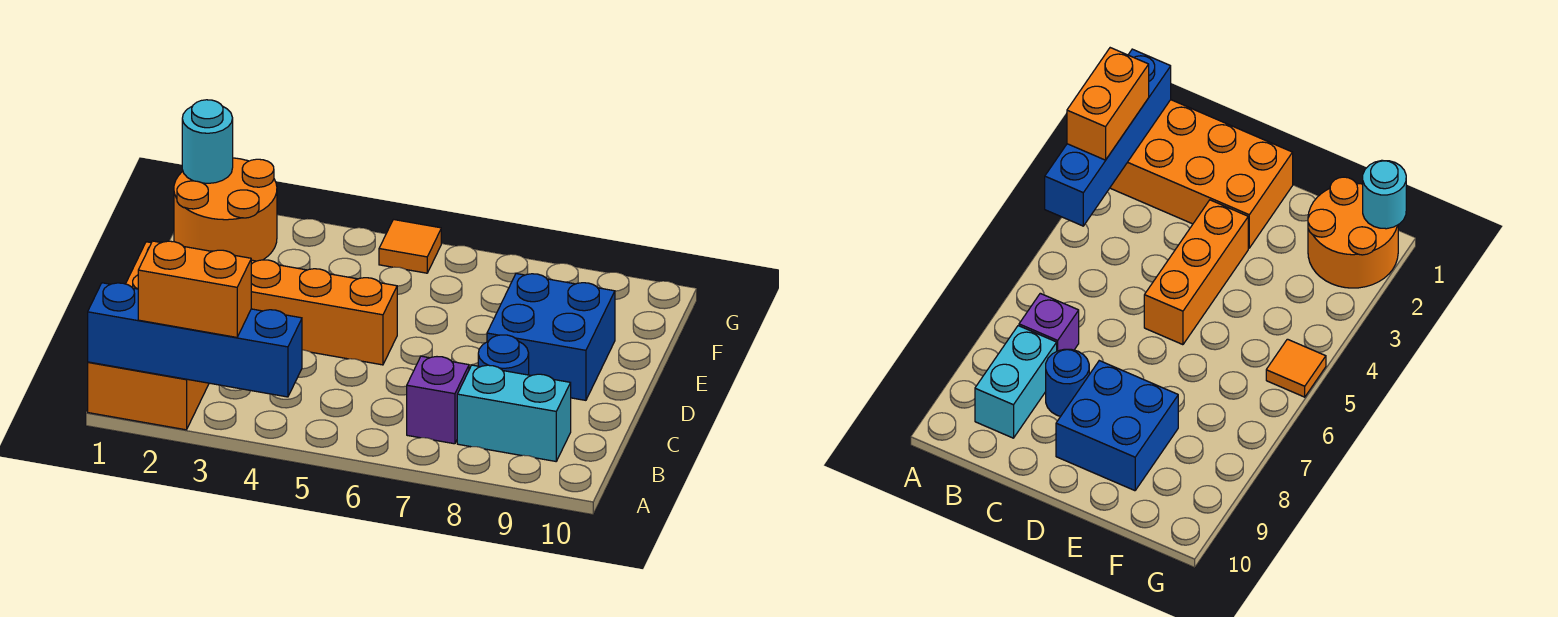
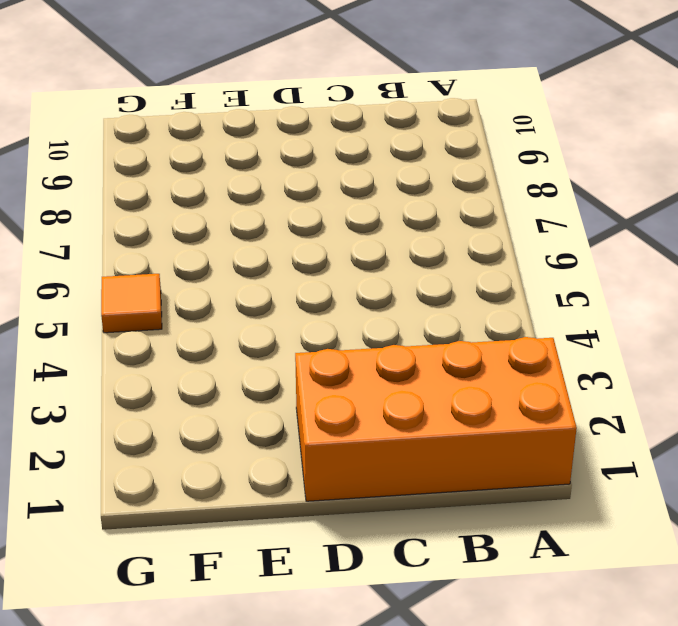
none -> purple 1x1 brick [407,356,469,444]
none -> cyan 1x2 brick [457,365,571,461]

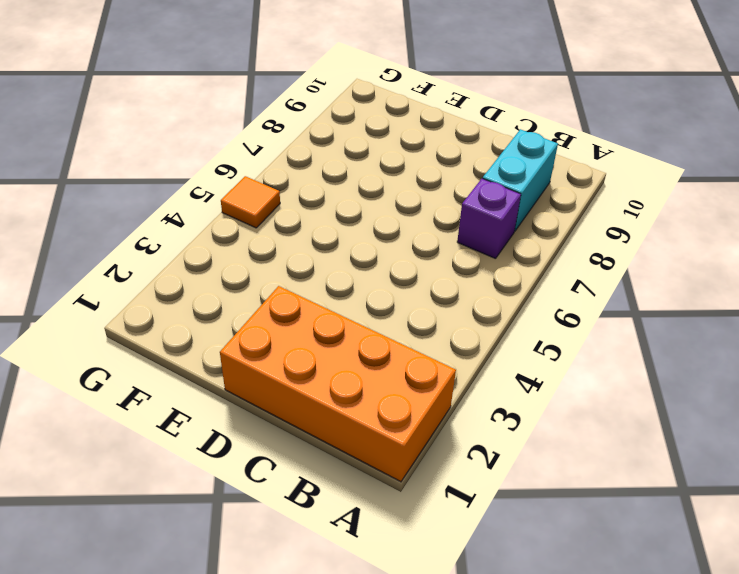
none -> blue 1x1 round brick [478,335,529,375]
none -> orange 1x3 brick [251,260,397,365]

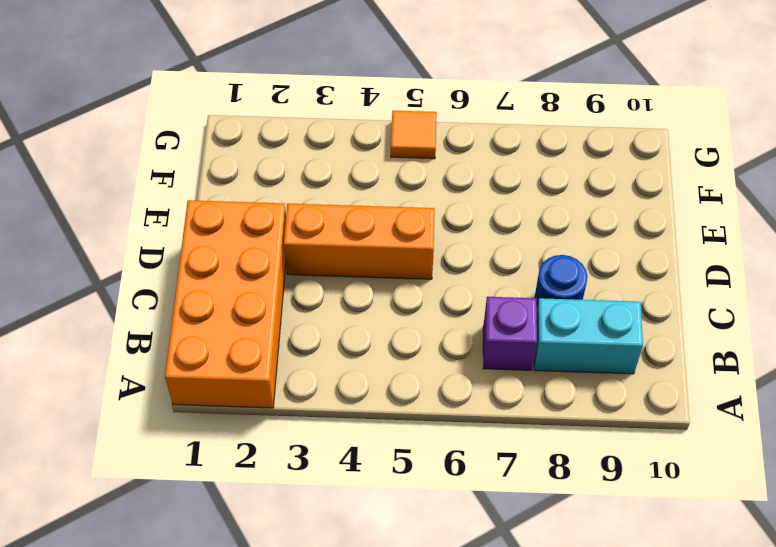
none -> blue 2x2 brick [487,274,615,400]
none -> orange 2x2 round brick [174,158,277,261]

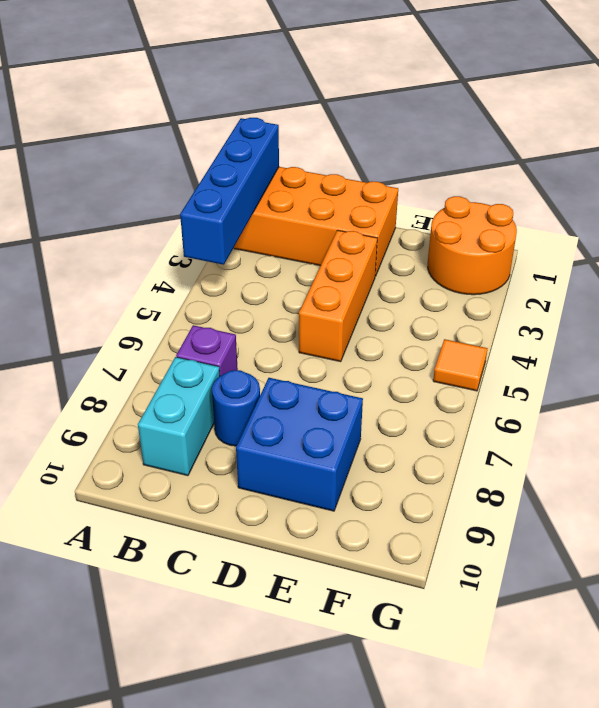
none -> cyan 1x1 round brick [182,100,233,183]
none -> orange 1x2 brick [138,241,251,337]

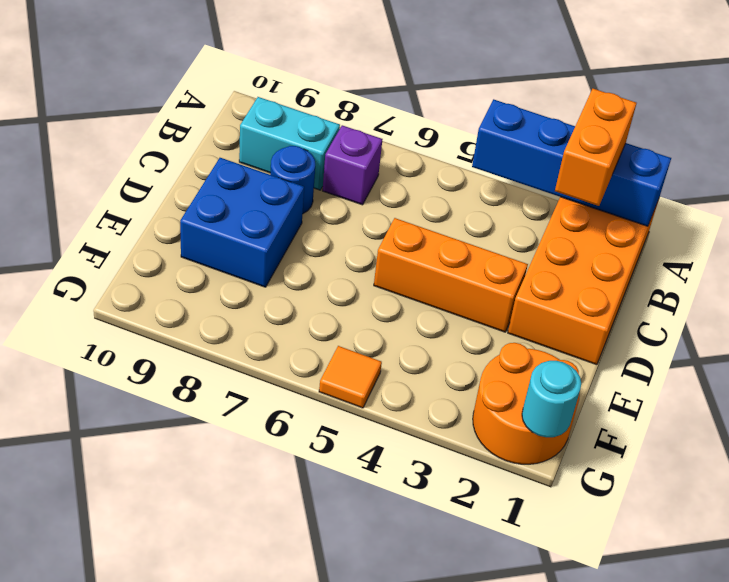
orange 1x2 brick [555,89,636,206] -> orange 1x2 brick turned to [138,241,251,337]

